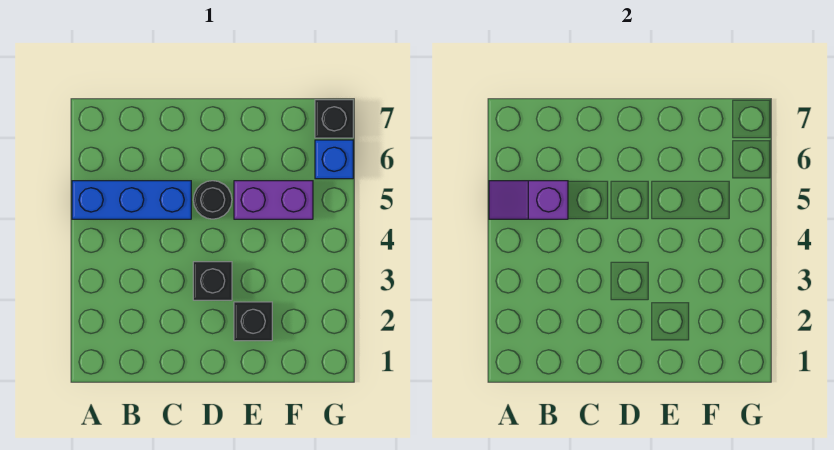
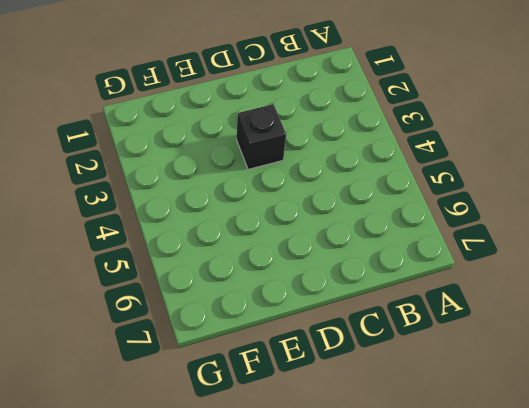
none -> blue 1x3 brick [72,181,191,219]
none -> black 1x1 round brick [193,181,232,219]

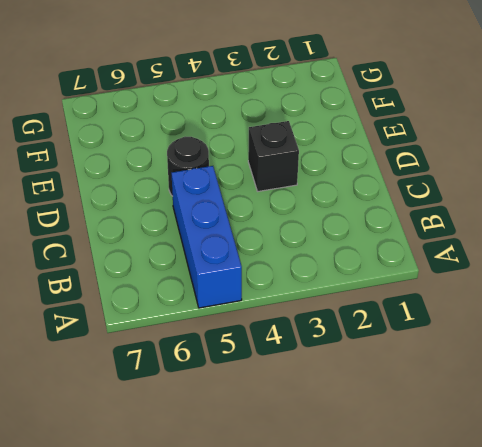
none -> black 1x1 brick [234,302,272,341]
none -> purple 1x2 brick [234,181,313,219]

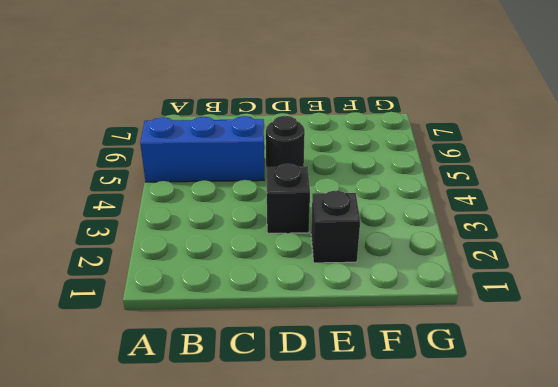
none -> purple 1x2 brick [234,181,313,219]
none -> blue 1x1 brick [315,140,353,179]

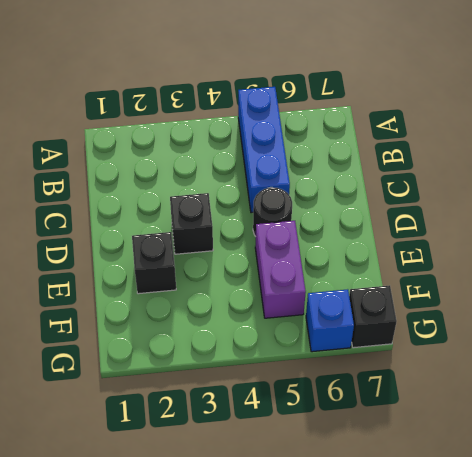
none -> purple 1x2 slope [489,181,568,219]

